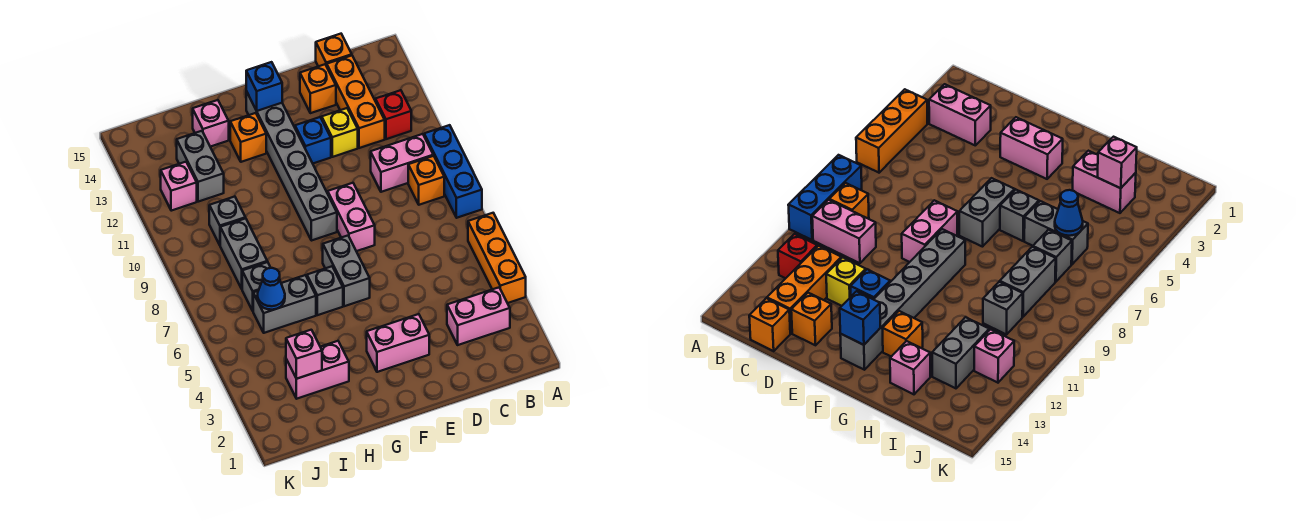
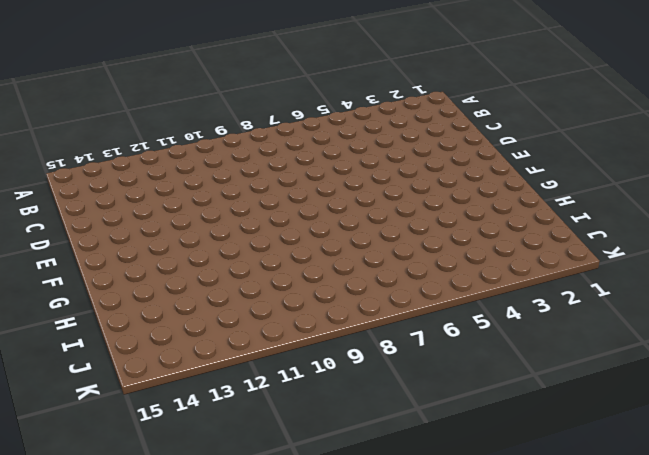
none -> orange 1x3 brick [468,213,526,303]
none -> blue 1x3 brick [424,125,482,218]
none -> pink 1x2 brick [447,288,510,345]

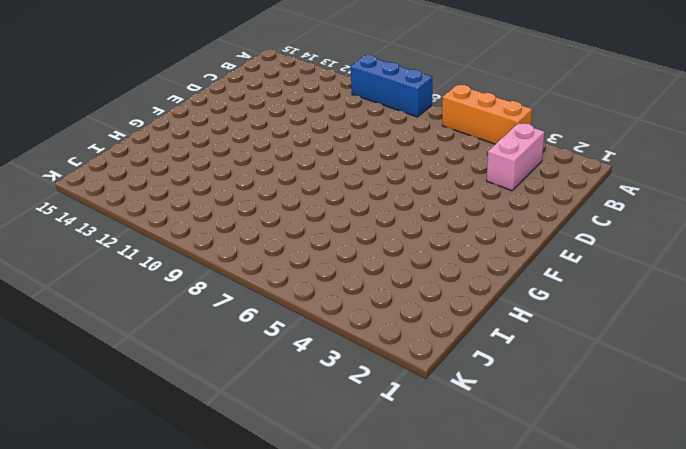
none -> orange 1x1 brick [408,156,444,205]
none -> pink 1x2 brick [371,134,433,192]
none -> red 1x1 brick [375,90,411,139]

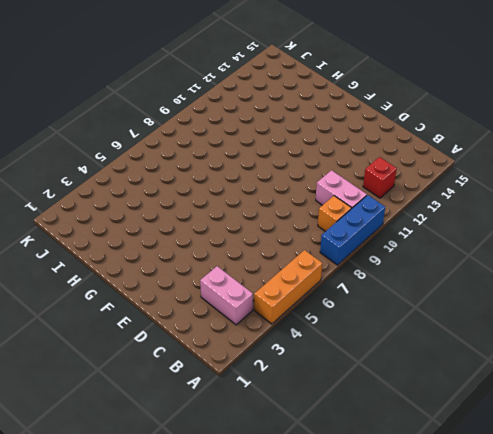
none -> orange 1x3 brick [327,56,385,148]
none -> orange 1x1 brick [316,34,352,66]
none -> yellow 1x1 brick [322,108,358,157]

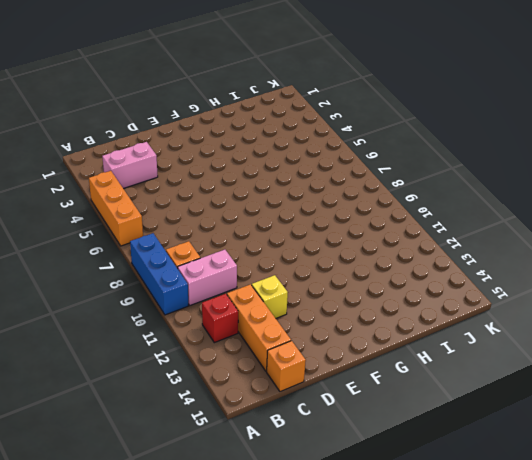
none -> orange 1x1 brick [300,64,336,113]
none -> pink 1x2 brick [367,314,429,372]
none -> pink 1x2 brick [328,183,375,251]

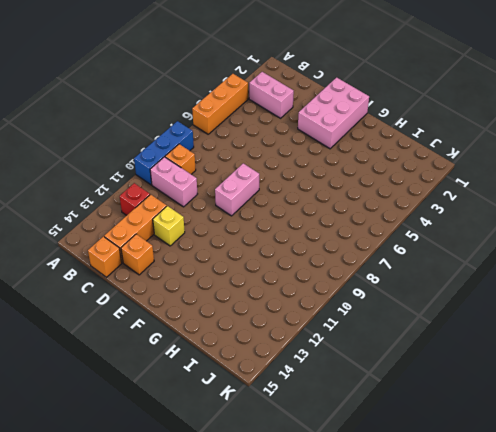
pink 2x3 brick [298,77,369,149] -> pink 1x2 brick [367,314,429,372]
none -> blue 1x1 brick [295,117,331,163]
none -> grey 1x2 brick [323,236,370,306]
none -> grey 1x6 brick [246,91,337,241]

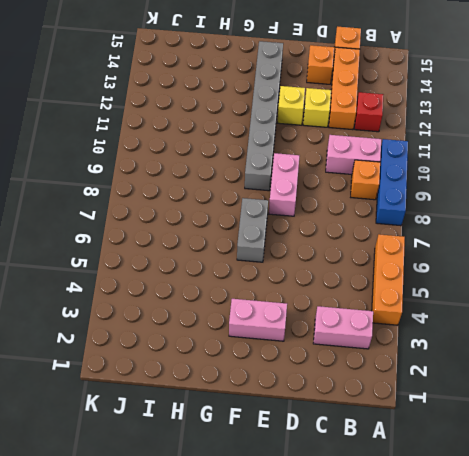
yellow 1x1 brick [277,86,305,125] -> blue 1x1 brick [295,117,331,163]
none -> grey 1x1 brick [307,266,343,315]
none -> orange 1x1 brick [230,113,266,162]
none -> pink 1x2 brick [286,341,349,399]

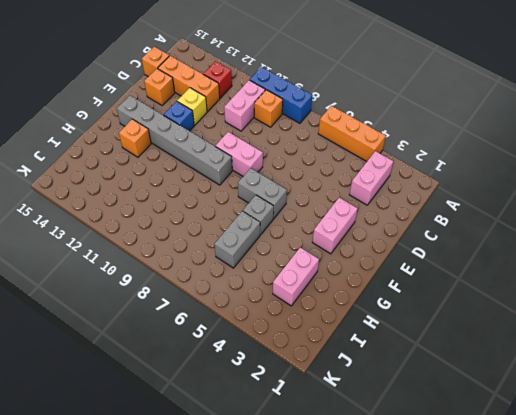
none -> pink 1x1 brick [193,100,229,147]
none -> grey 1x1 brick [242,262,271,311]
none -> grey 1x2 brick [220,218,267,289]

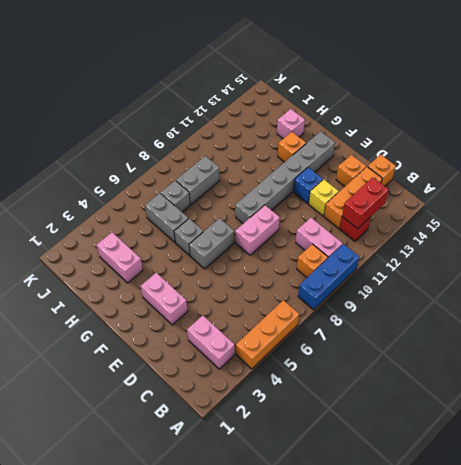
red 1x2 brick [342,177,389,229] -> none
none -> grey 1x1 brick [209,197,245,245]
none -> grey 1x2 brick [177,131,224,202]
none -> pink 1x1 brick [161,162,197,211]

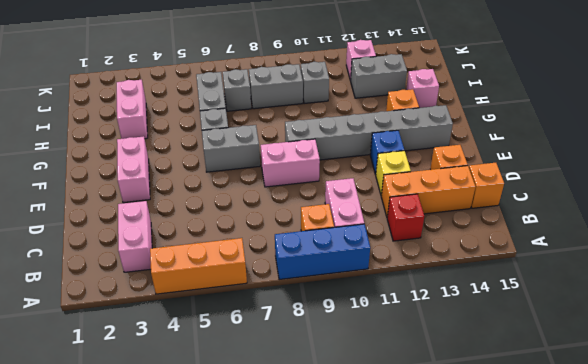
none -> blue 1x1 brick [246,62,282,111]
none -> pink 1x1 brick [286,330,322,379]
none -> blue 1x1 cone [257,268,285,310]

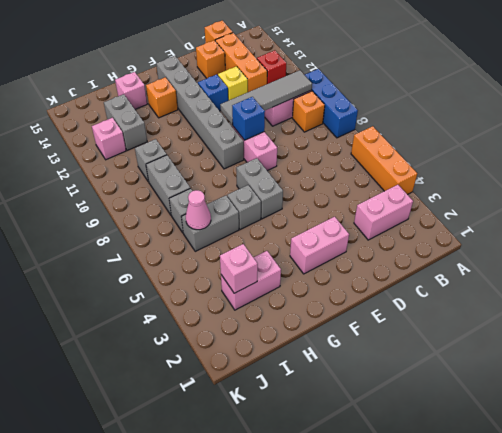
grey 1x4 tile [220,70,312,125] -> none
blue 1x1 brick [232,97,265,140] -> blue 1x1 brick moved to [246,62,282,111]
pink 1x1 cone [186,190,211,230] -> blue 1x1 cone [257,268,285,310]

